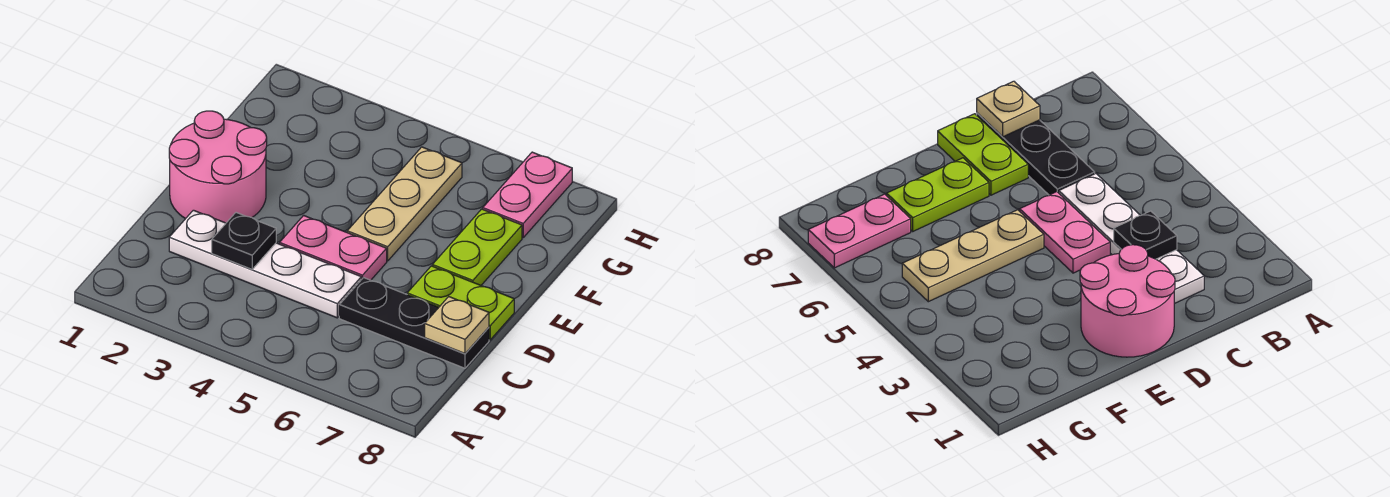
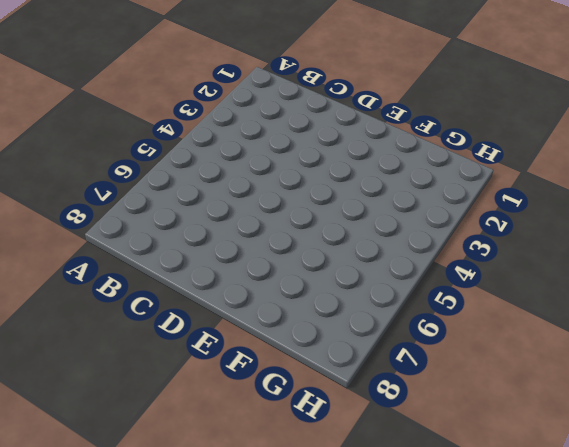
none -> white 1x4 plate [169,210,361,318]
none -> black 1x3 plate [339,278,489,368]

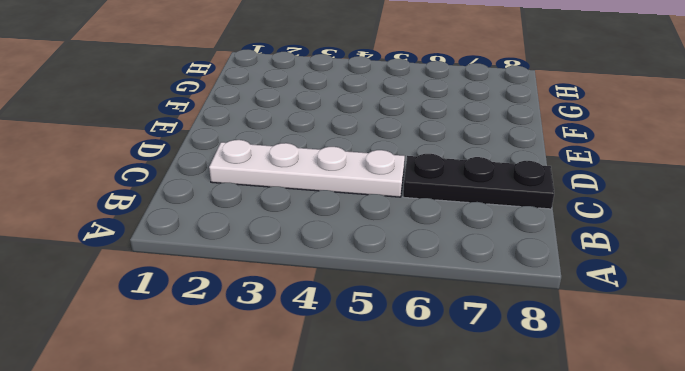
none -> pink 2x2 round brick [169,111,267,223]
none -> pink 1x2 plate [280,215,387,280]

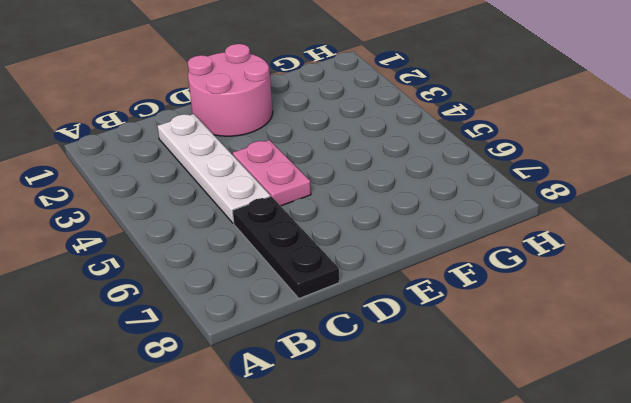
none -> lime 1x2 plate [407,266,514,340]
none -> tan 1x3 plate [347,147,462,261]

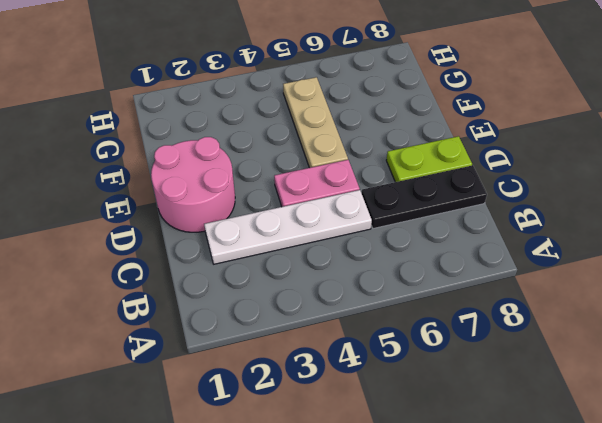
none -> lime 1x2 plate [432,209,522,285]
none -> pink 1x2 plate [483,152,572,238]

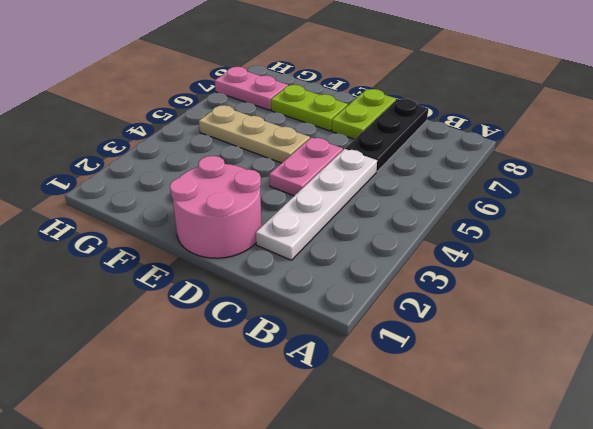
none -> black 1x1 plate [212,213,276,269]
none -> tan 1x1 plate [425,297,489,354]

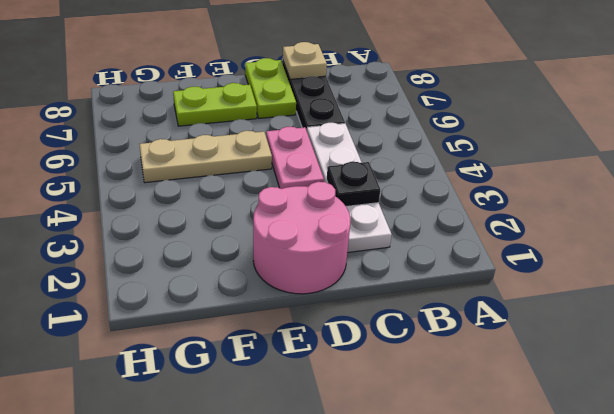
none -> pink 1x2 plate [483,152,572,238]

